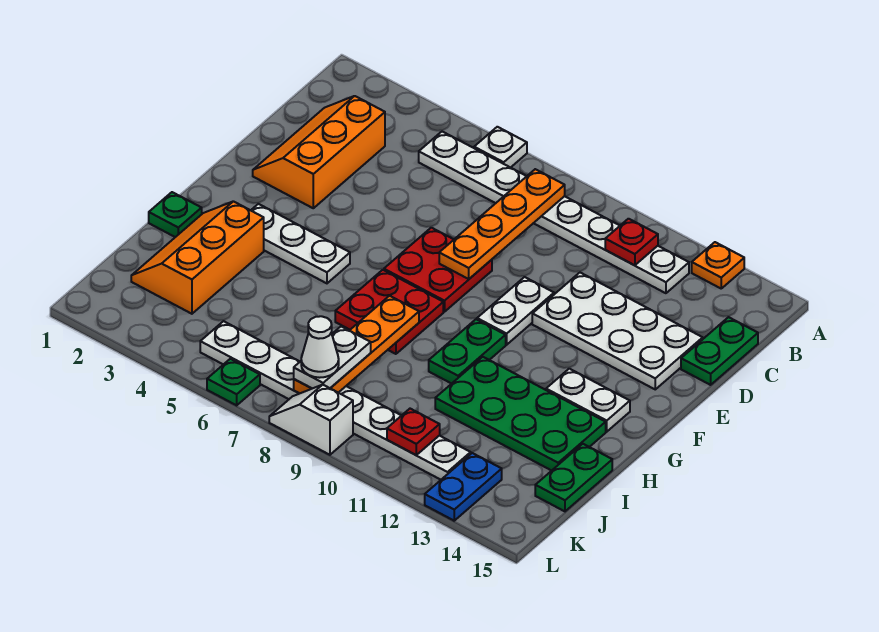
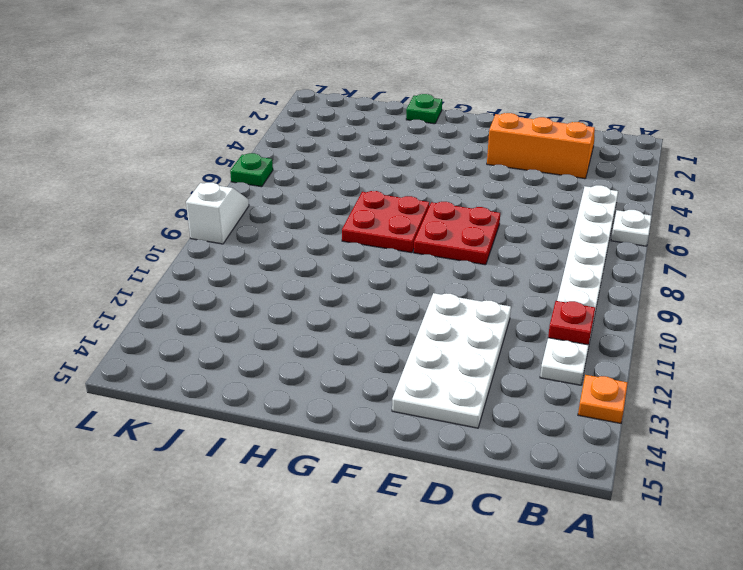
none -> green 1x2 plate [681,317,758,385]
none -> white 1x2 plate [477,277,554,345]
none -> white 1x3 plate [251,204,350,283]

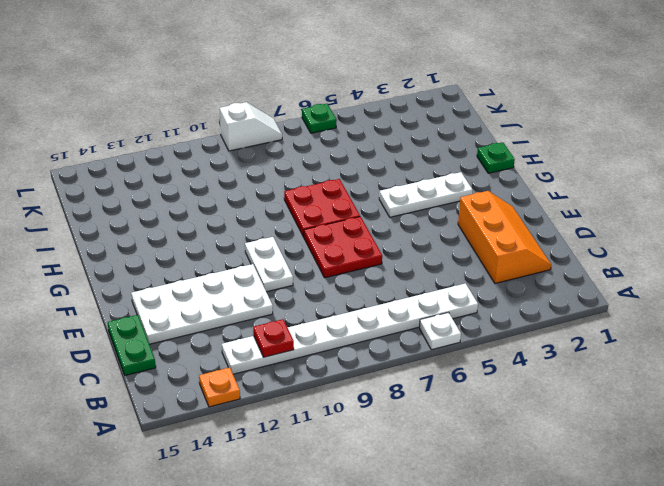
none -> green 1x2 plate [429,319,506,384]
none -> white 1x2 plate [546,369,630,432]
none -> orange 2x3 slope [131,201,264,314]

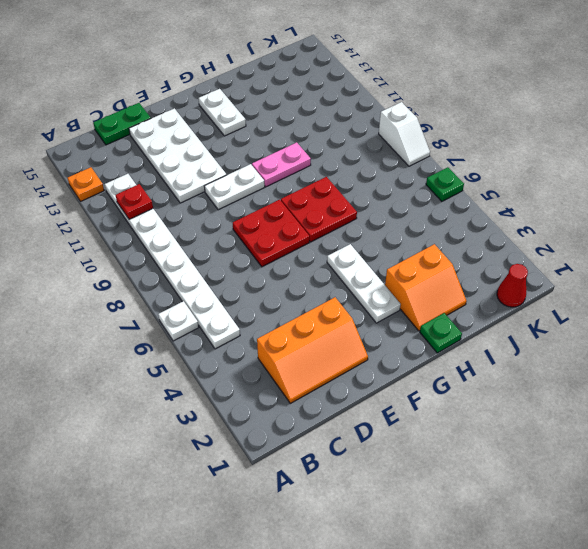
pink 1x2 plate [252,142,311,187] -> green 1x2 plate [429,319,506,384]
orange 2x2 slope [385,244,467,331] -> orange 2x3 slope [131,201,264,314]
red 1x1 cone [497,264,528,307] -> none
none -> green 2x4 plate [435,357,606,471]
none -> green 1x2 plate [535,444,612,511]
none -> white 1x8 plate [200,321,471,480]

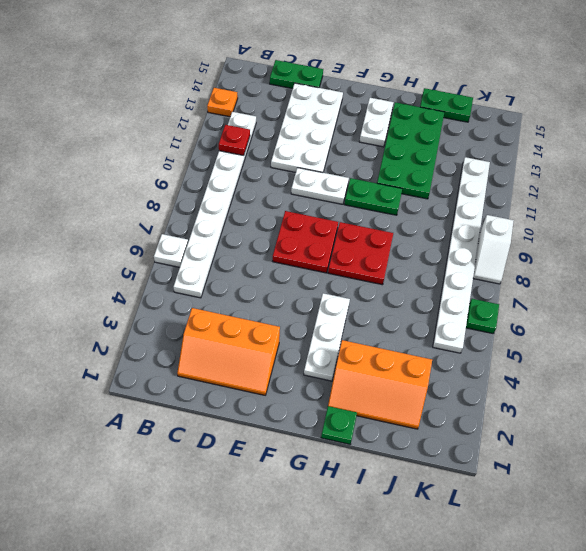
none -> blue 1x2 plate [425,453,502,521]
none -> orange 1x4 plate [439,169,565,279]
none -> orange 1x4 plate [294,296,419,394]

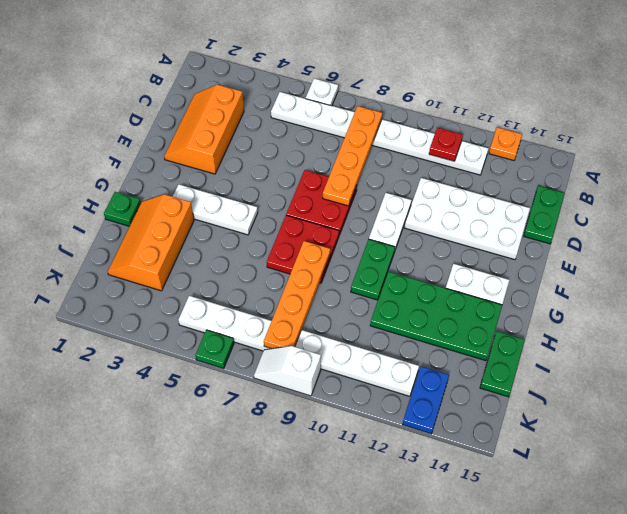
none -> red 1x1 plate [387,409,440,455]
none -> white 1x2 plate [294,326,371,389]
none -> white 1x1 cone [301,316,339,378]

